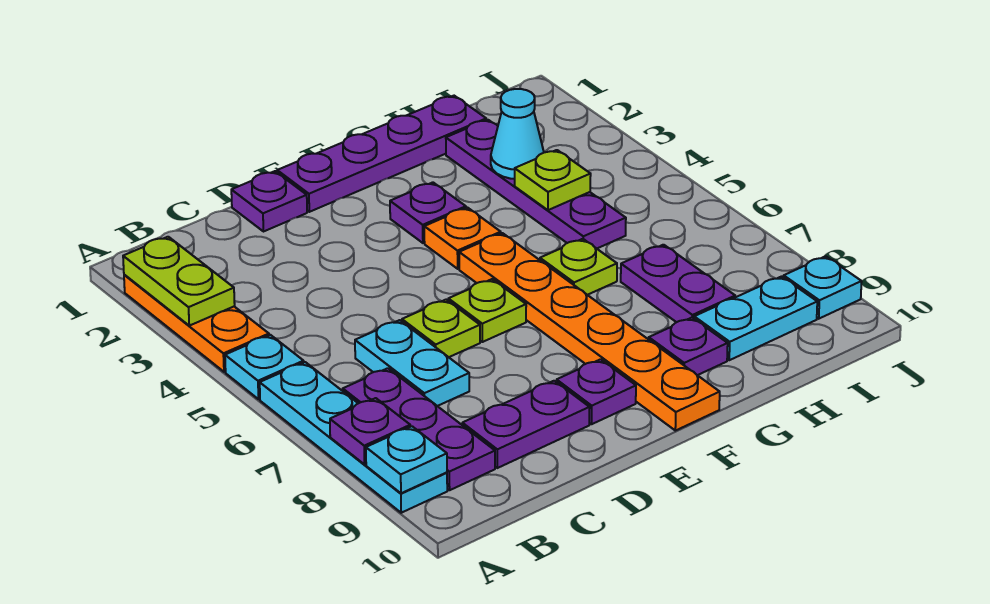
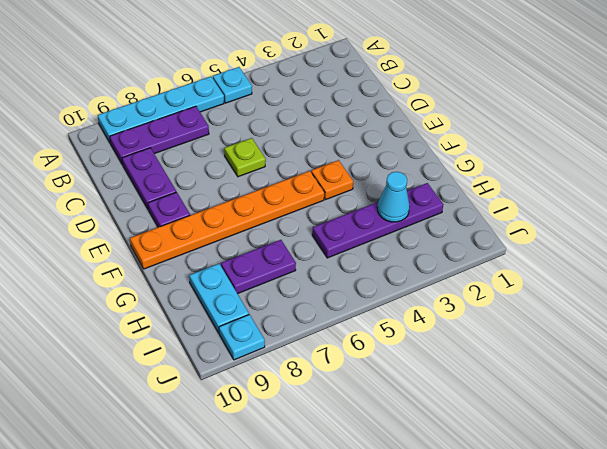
none -> orange 1x3 plate [124,275,269,372]
none -> cyan 1x2 plate [355,320,469,406]
none -> purple 1x1 plate [231,171,307,232]

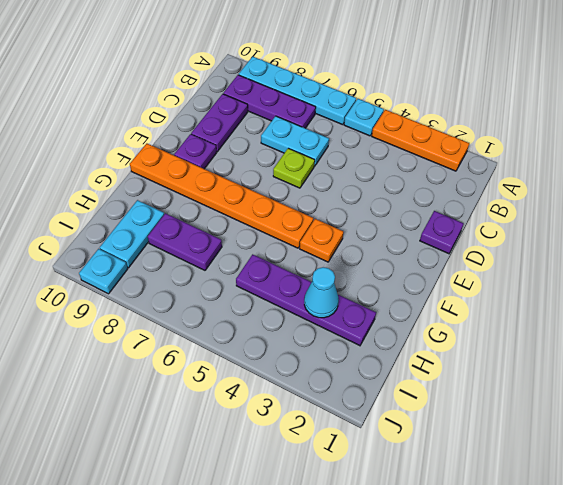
none -> purple 1x4 plate [277,96,486,212]
none -> lime 1x1 plate [448,279,526,342]
none -> purple 1x1 plate [390,182,466,243]

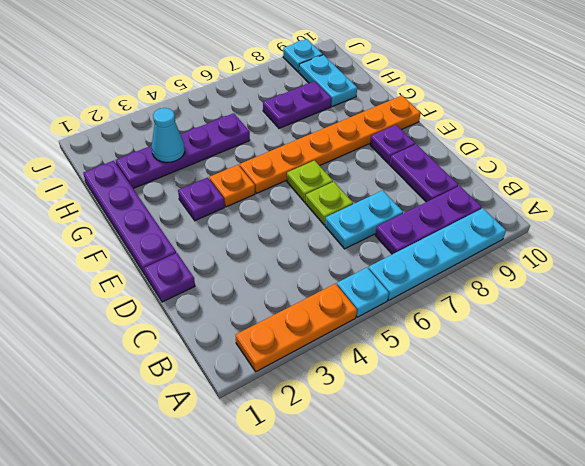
none -> lime 1x1 plate [540,239,617,295]
none -> purple 1x1 plate [649,318,728,375]
none -> lime 1x2 plate [123,237,235,326]

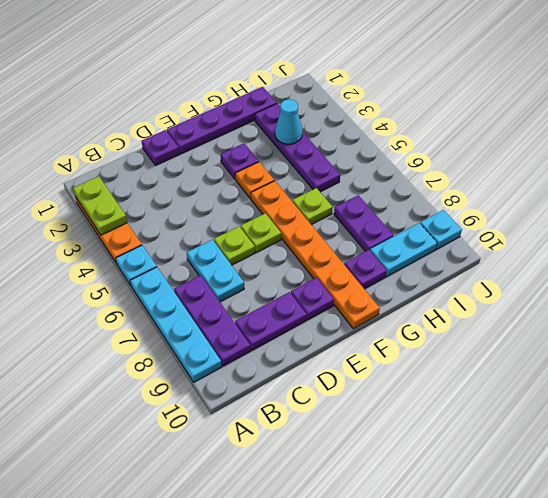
none -> purple 1x1 plate [330,398,410,465]
none -> cyan 1x1 plate [366,426,447,493]
none -> lime 1x1 plate [515,150,591,210]

